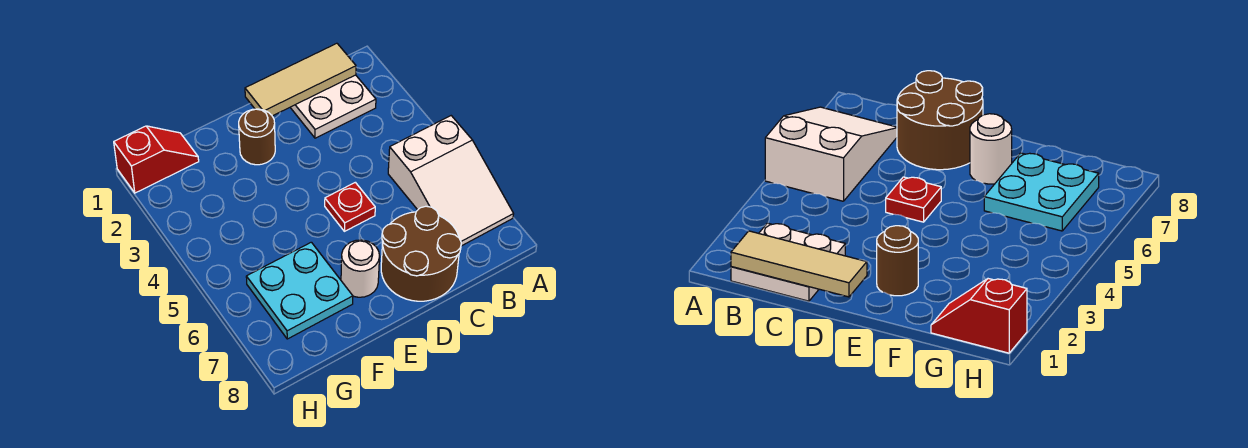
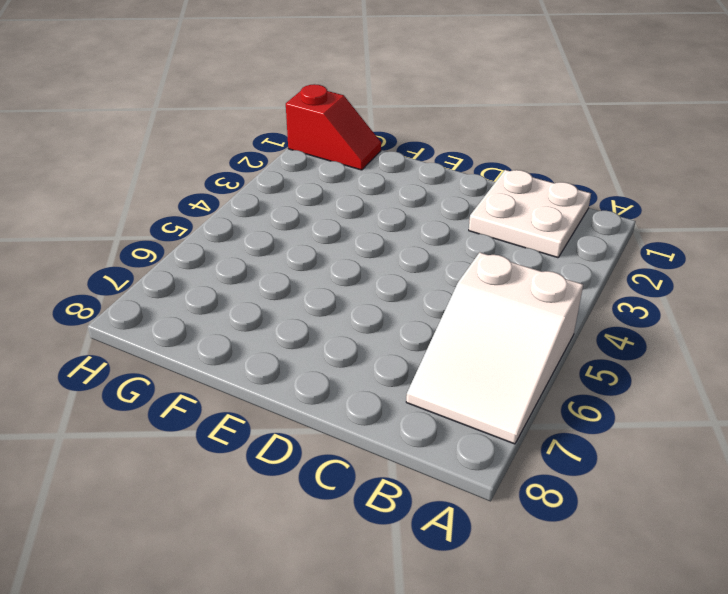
none -> brown 2x2 round brick [381,206,461,301]
none -> red 1x1 plate [325,182,375,231]

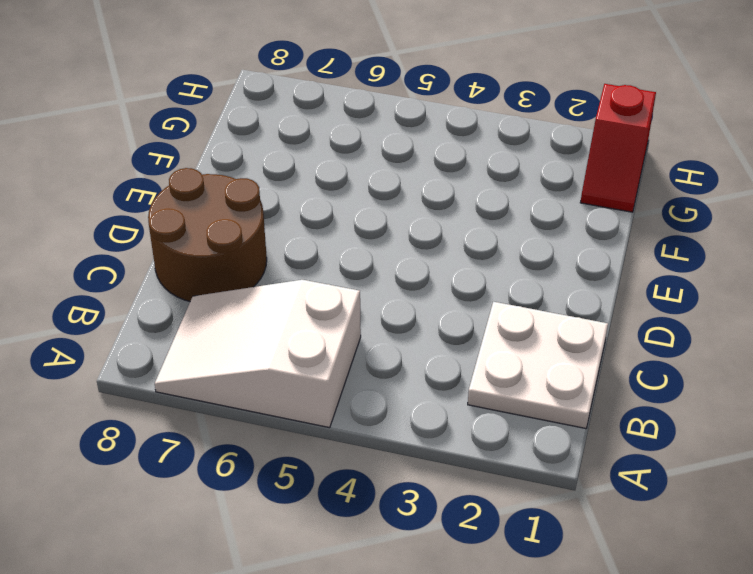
none -> red 1x1 plate [325,182,375,231]
none -> brown 1x1 round brick [239,109,275,165]

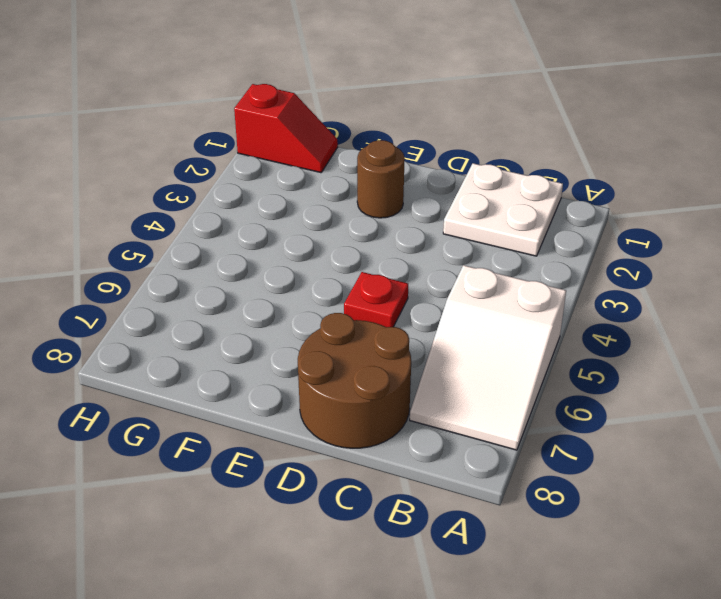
none -> white 1x1 round brick [341,240,380,297]
none -> cyan 2x2 plate [246,242,353,339]

